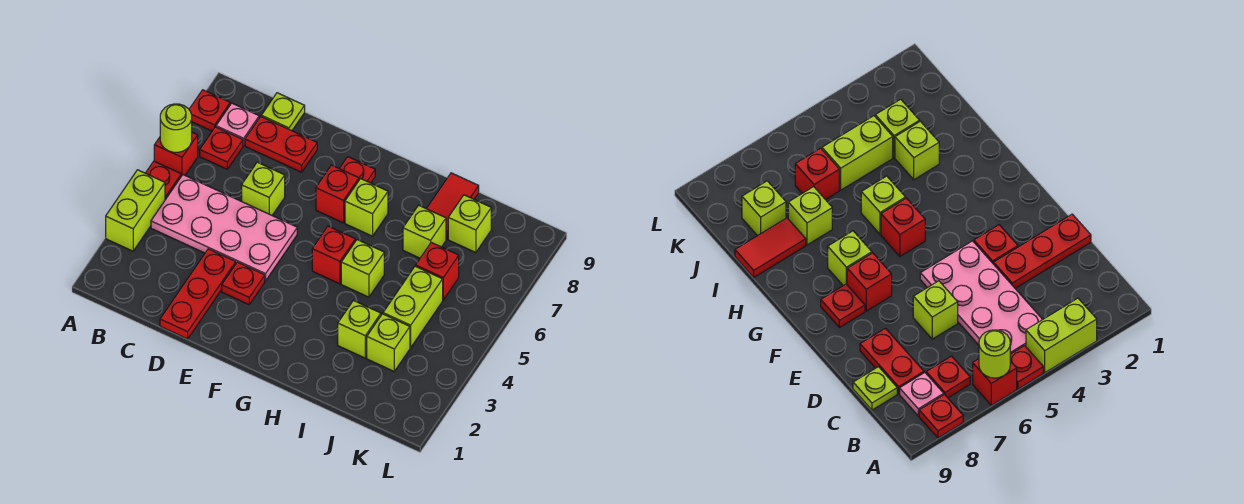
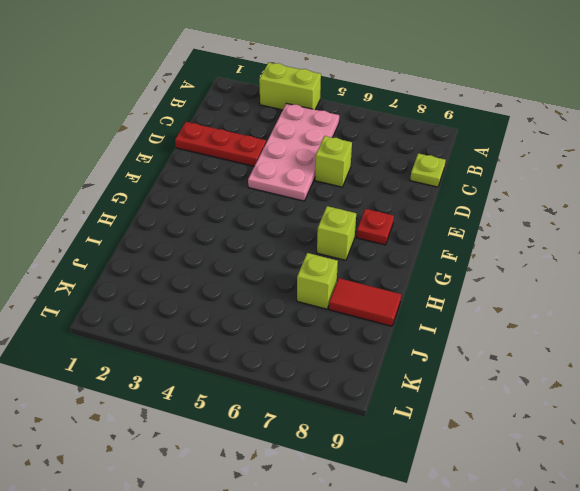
none -> red 1x1 plate [146,161,181,200]
none -> red 1x1 brick [154,132,198,176]
none -> red 1x1 plate [189,90,230,131]

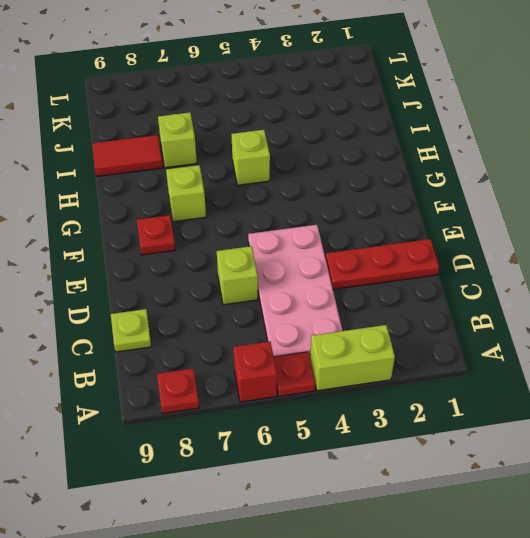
none -> red 1x1 plate [200,127,243,169]
none -> pink 1x1 plate [216,103,259,146]
none -> red 1x2 plate [245,117,317,172]

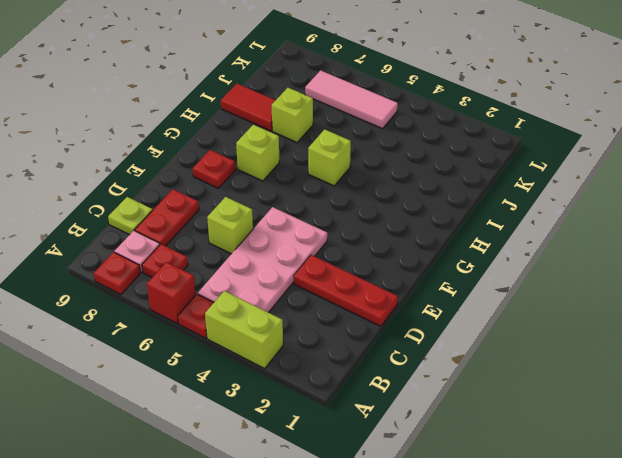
pink 1x3 tile [305,70,398,129] -> none
none -> red 1x1 plate [222,262,265,305]
none -> red 1x1 brick [316,165,359,223]
none -> red 1x1 brick [312,226,355,284]

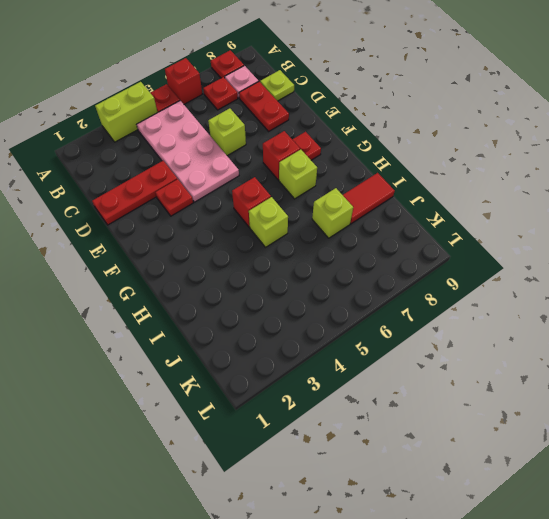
none -> lime 1x1 brick [338,301,381,358]
none -> lime 1x1 brick [367,314,410,371]
none -> lime 1x2 brick [383,266,443,348]

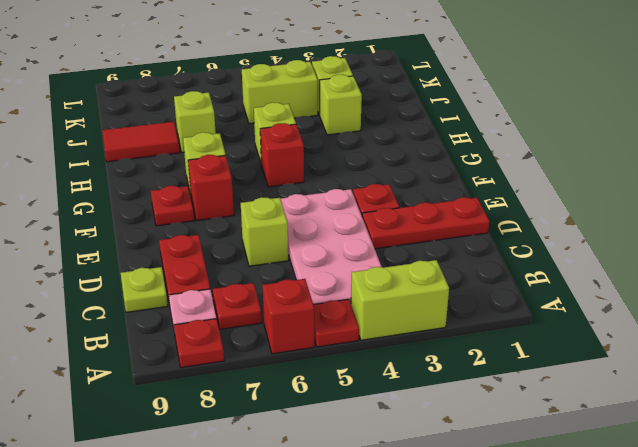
none -> red 1x1 brick [416,242,459,300]
none -> lime 1x1 brick [448,195,491,253]
none -> lime 1x1 round brick [160,104,192,152]

